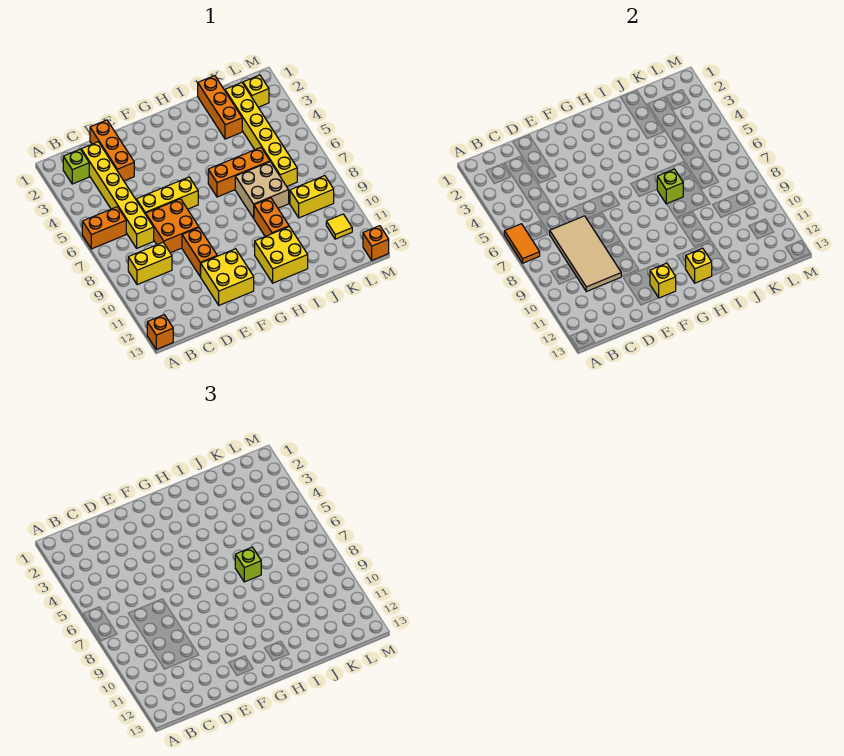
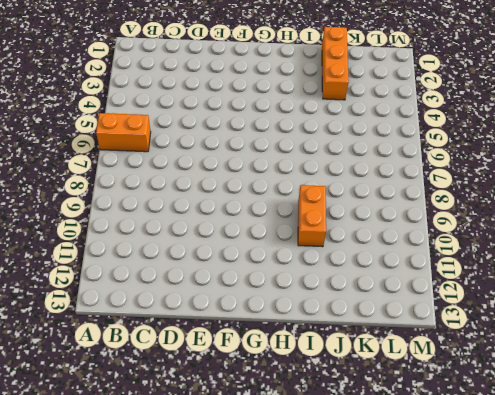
none -> orange 1x1 brick [147,315,173,350]
none -> lime 1x1 brick [63,149,89,184]
none -> yellow 1x2 brick [128,243,172,285]

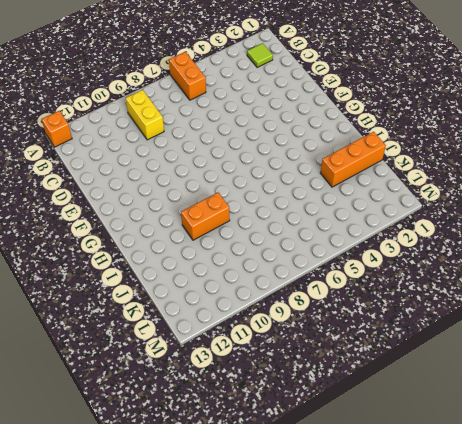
lime 1x1 tile [247,43,273,68] -> lime 1x1 brick [63,149,89,184]
none -> yellow 1x6 brick [81,142,154,248]
none -> orange 1x3 brick [90,120,134,181]
none -> yellow 1x3 brick [136,177,198,214]

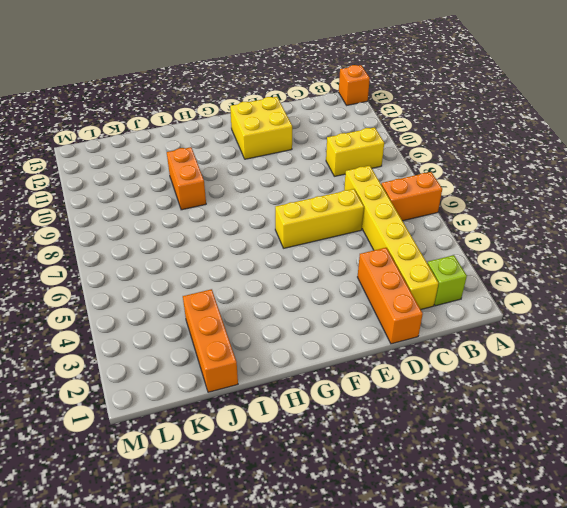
none -> orange 2x2 brick [146,199,199,253]
none -> orange 1x2 brick [182,228,217,276]
none -> orange 1x3 brick [208,148,270,197]

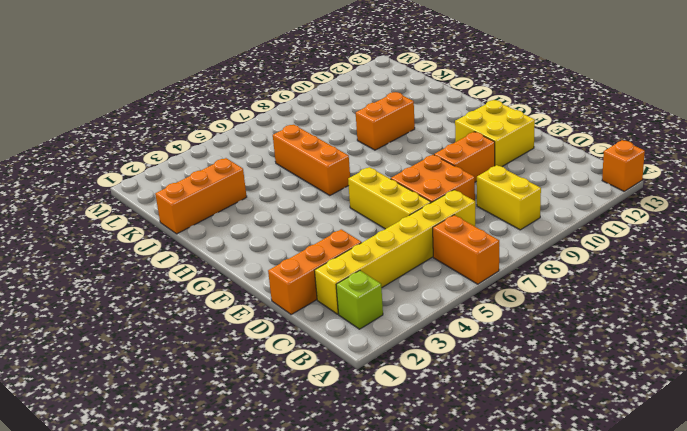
none -> yellow 2x2 brick [255,227,308,283]
none -> tan 2x2 brick [235,162,289,218]
none -> yellow 1x6 brick [225,83,297,186]

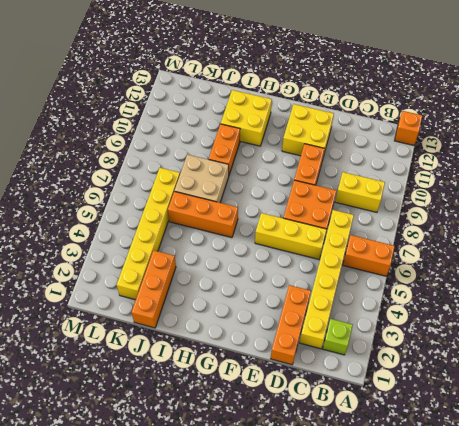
none -> yellow 1x2 brick [290,176,334,218]
none -> yellow 1x1 brick [243,75,269,107]
none -> yellow 1x1 tile [326,214,352,239]

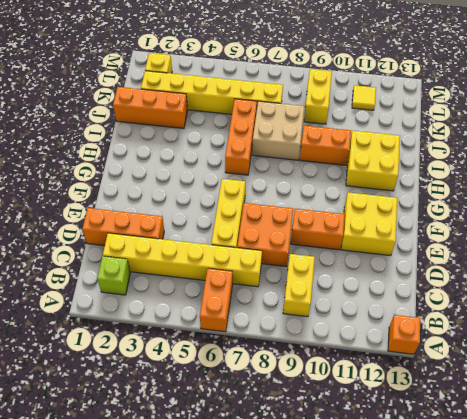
none -> orange 1x1 brick [363,226,389,260]
none -> orange 1x2 tile [504,224,540,263]
none -> tan 2x4 tile [550,216,621,292]

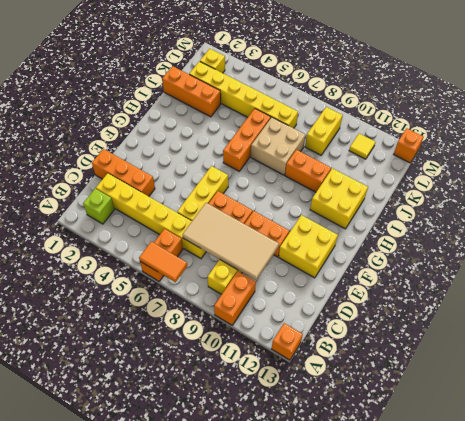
orange 1x2 brick [214,271,256,325] -> none
none -> yellow 1x1 brick [650,263,676,298]
none -> yellow 1x1 brick [686,248,712,283]
none -> lime 1x1 brick [657,169,683,204]

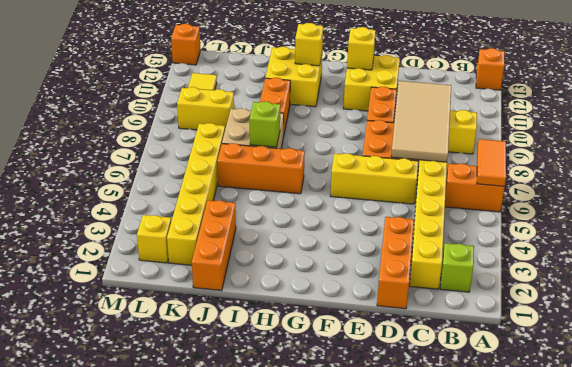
none -> lime 1x1 brick [235,547,261,582]

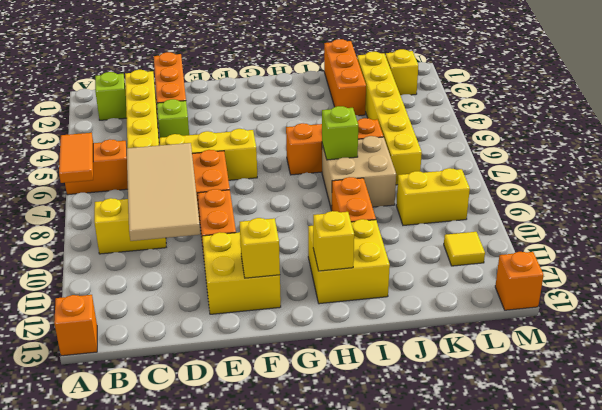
lime 1x1 brick [157,99,189,138] -> lime 1x1 brick moved to [235,547,261,582]

